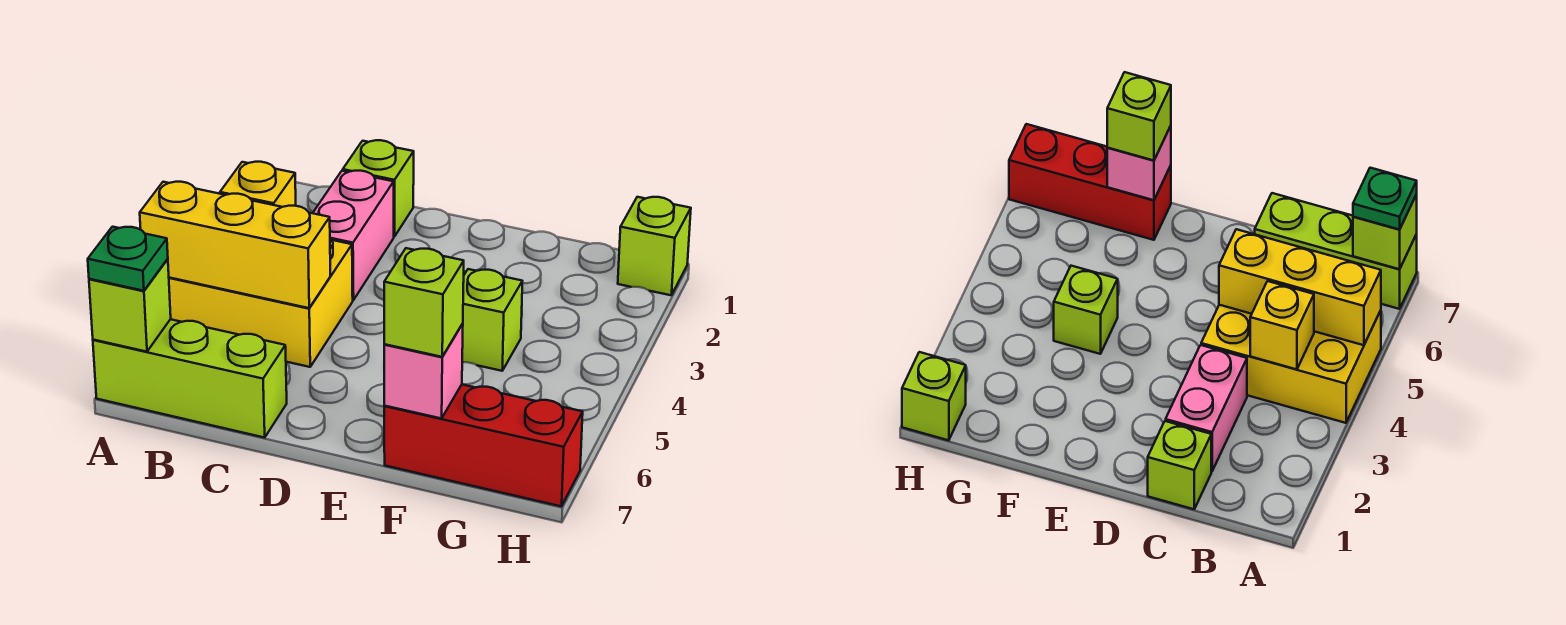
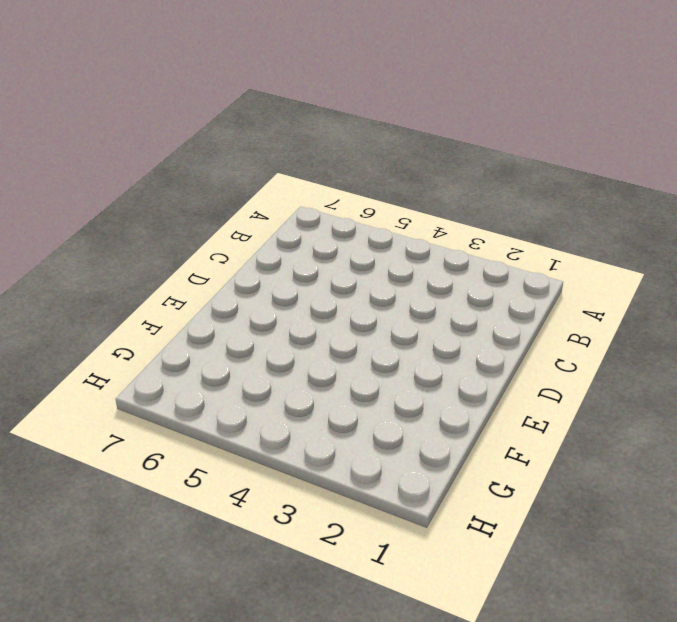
none -> yellow 2x3 brick [169,238,353,367]
none -> lime 1x3 brick [93,319,287,438]
none -> lime 1x1 brick [343,140,414,237]

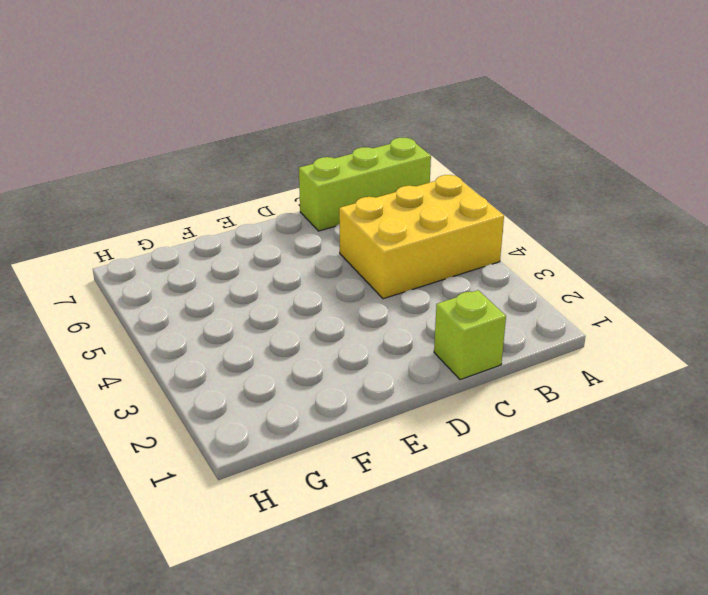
none -> pink 1x2 brick [313,171,394,300]
none -> lime 1x1 brick [462,269,522,371]
none -> red 1x3 brick [384,385,583,506]

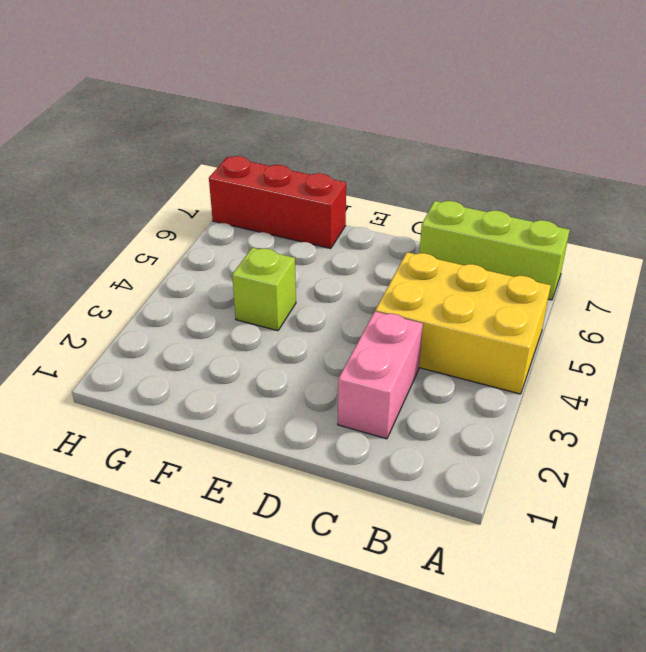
none -> lime 1x1 brick [343,140,414,237]
none -> lime 1x1 brick [618,197,691,295]
none -> yellow 1x3 brick [140,182,330,308]

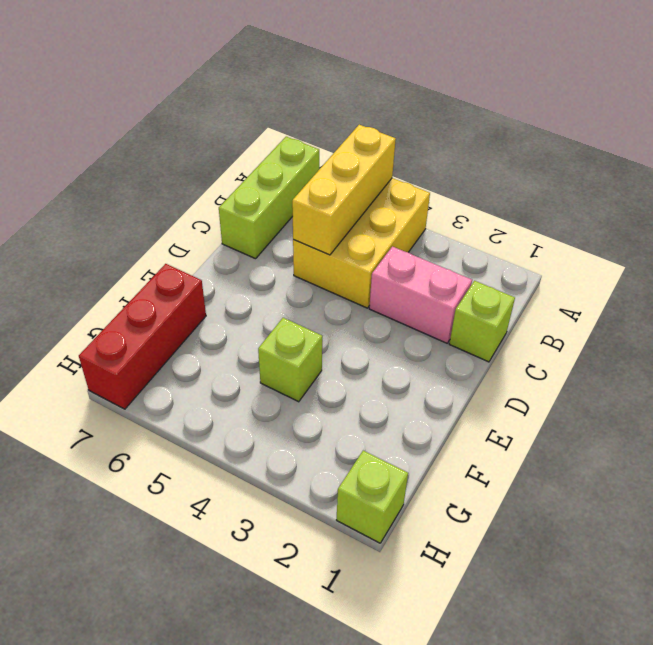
none -> lime 1x1 brick [89,259,171,352]
none -> yellow 1x1 brick [220,162,296,207]
none -> pink 1x1 brick [384,324,463,418]

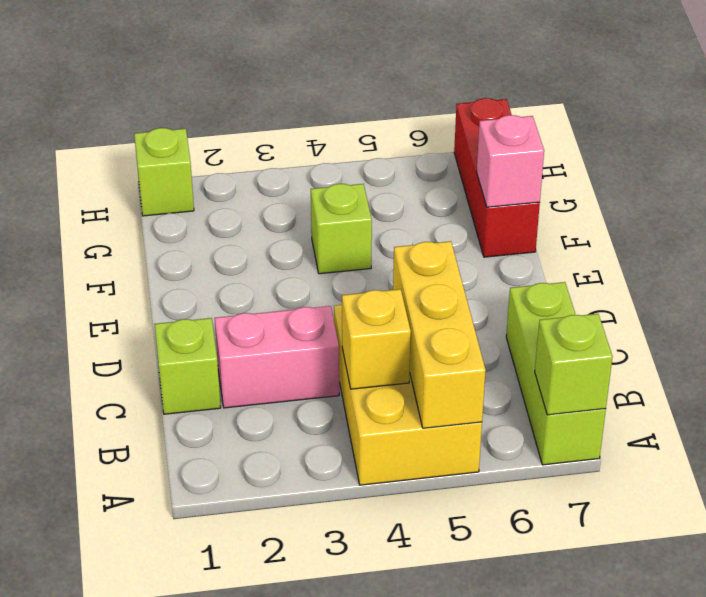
none -> green 1x1 plate [88,227,168,291]
none -> lime 1x1 brick [384,248,464,357]

